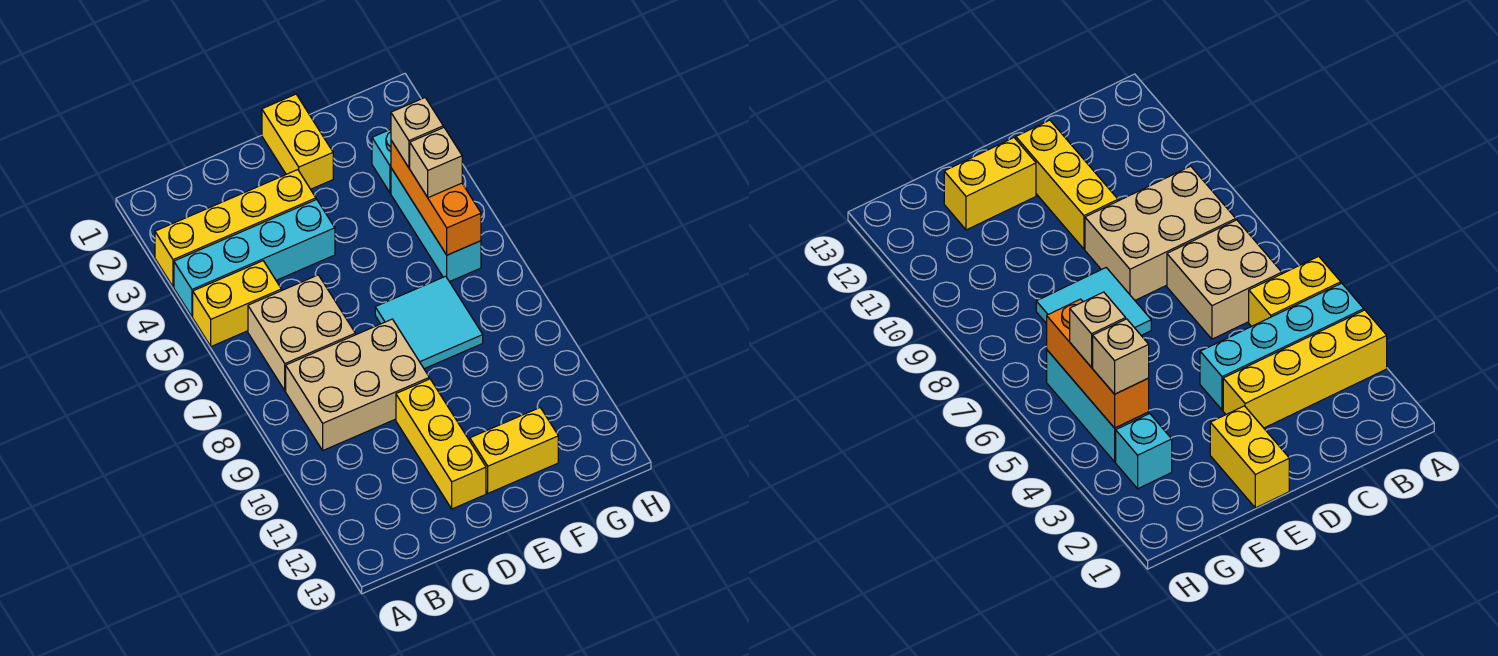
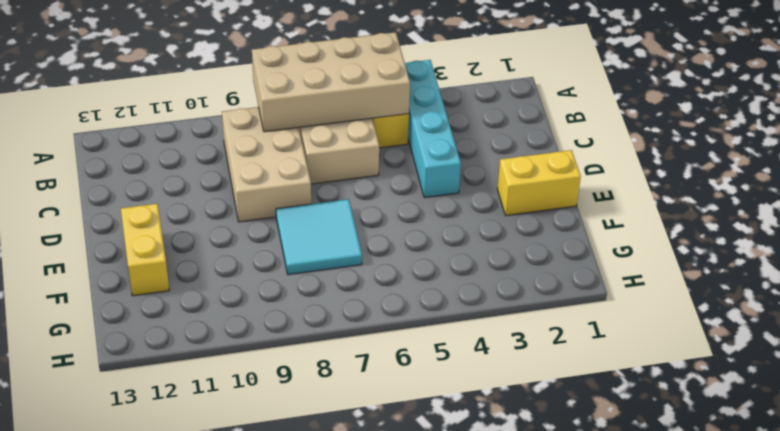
tan 2x4 brick [252,32,410,132] -> none
none -> yellow 1x4 brick [155,170,316,287]
none -> yellow 1x3 brick [396,379,486,509]
none -> cyan 1x1 brick [372,129,391,193]

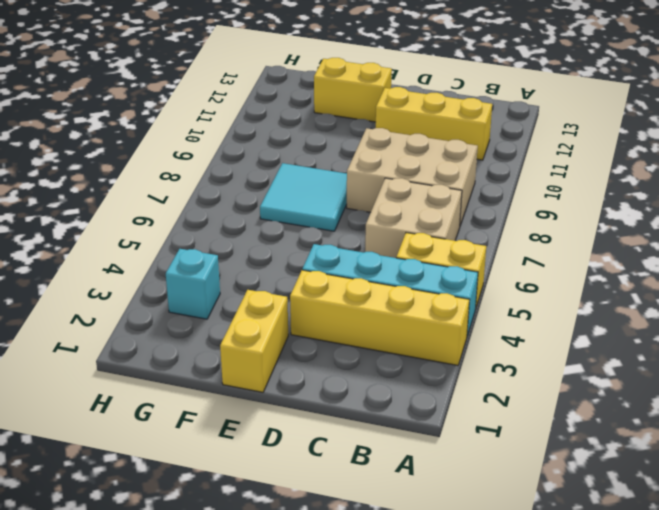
yellow 1x3 brick [376,87,492,160] -> yellow 1x3 brick turned to [396,379,486,509]
none -> cyan 1x3 brick [391,168,481,282]
none -> orange 1x3 brick [391,141,481,255]
none -> tan 1x1 brick [391,98,443,168]

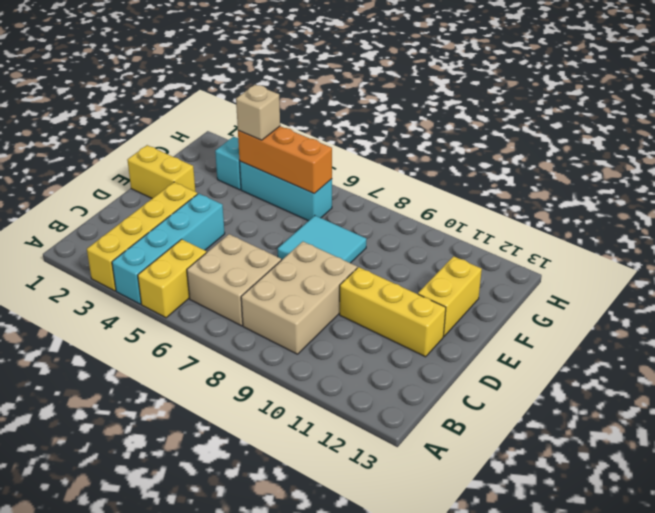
none -> tan 1x1 brick [410,127,462,198]

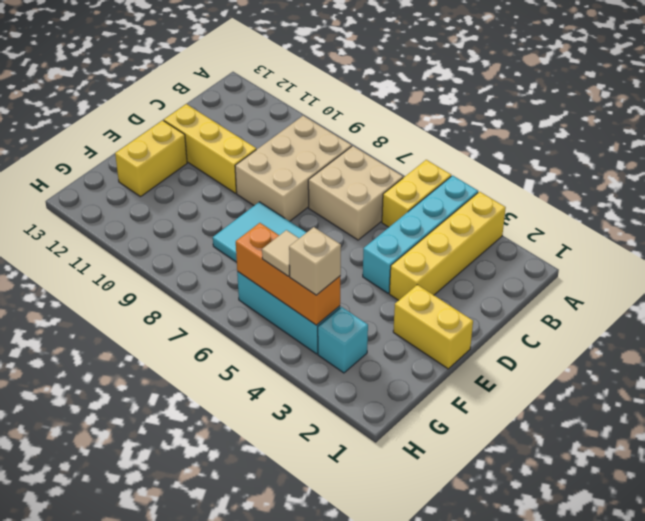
tan 1x1 tile [262,230,299,276] -> tan 1x1 brick [410,127,462,198]

